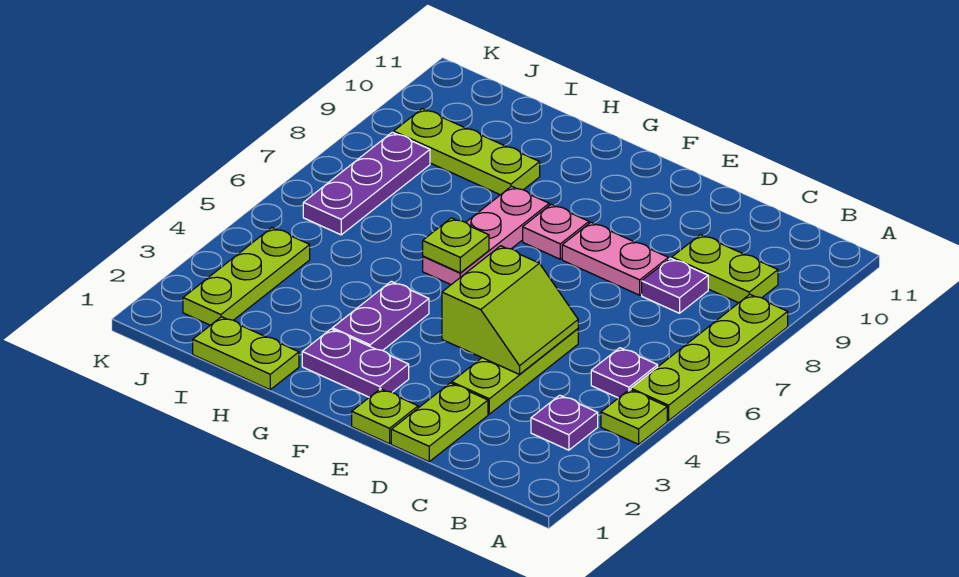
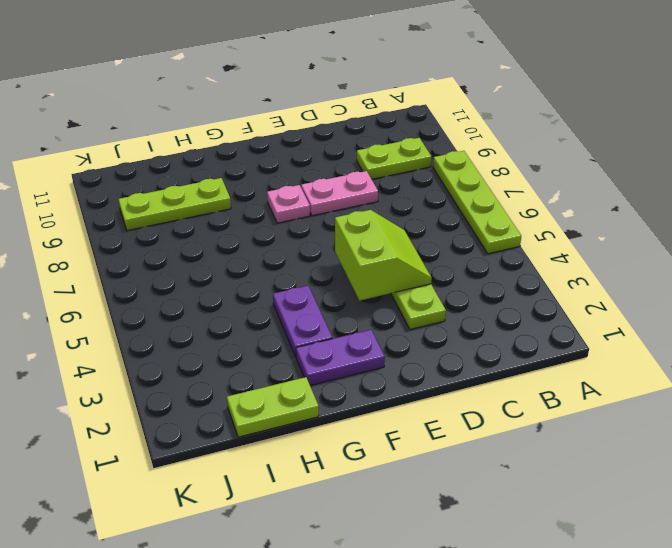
none -> lime 1x1 plate [601,389,667,444]
none -> purple 1x1 plate [531,395,598,450]
none -> purple 1x1 plate [591,348,658,398]

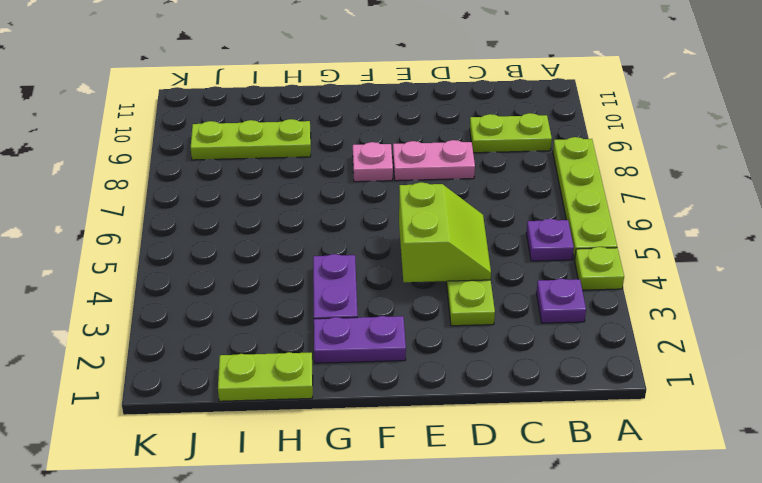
none -> purple 1x1 plate [642,258,708,313]
none -> lime 1x2 plate [391,383,488,462]
none -> lime 1x1 plate [352,389,418,444]

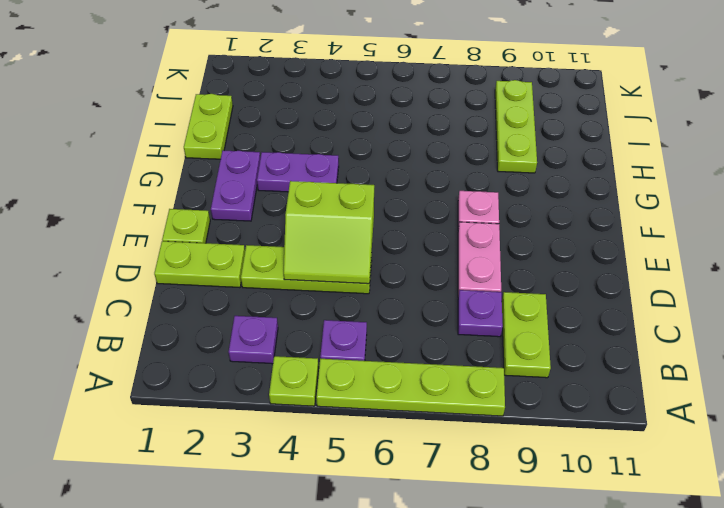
none -> pink 1x3 plate [423,186,549,285]
none -> lime 1x3 plate [183,228,310,325]
none -> purple 1x3 plate [303,132,430,235]

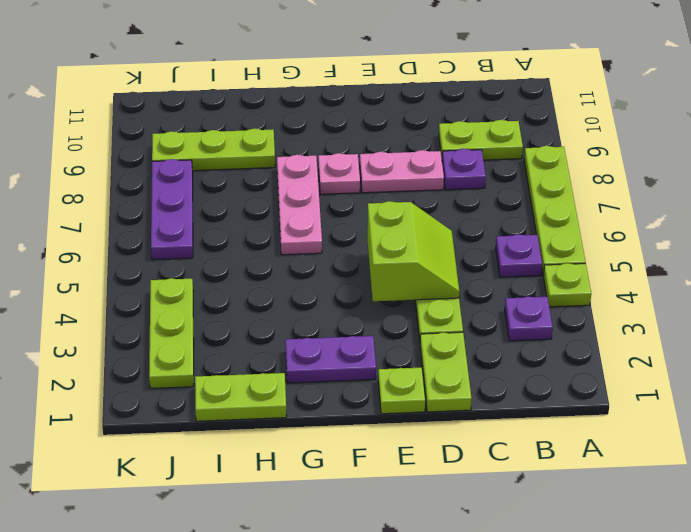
none -> purple 1x2 plate [332,281,429,351]
none -> lime 1x1 plate [423,218,489,273]

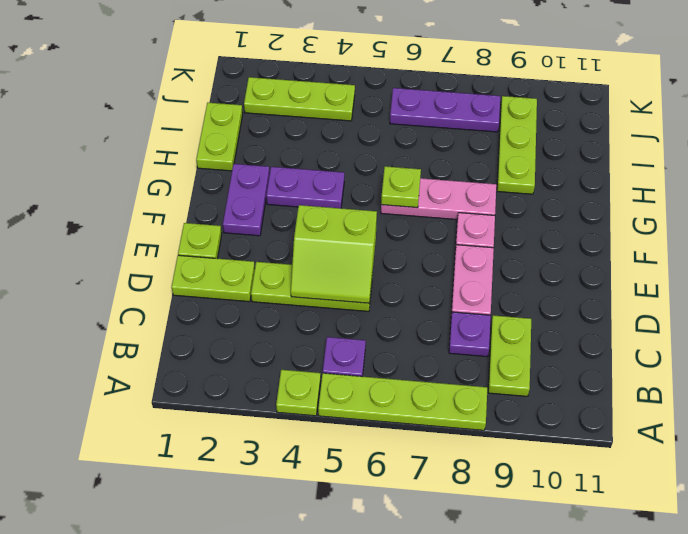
none -> purple 1x1 plate [531,395,598,450]

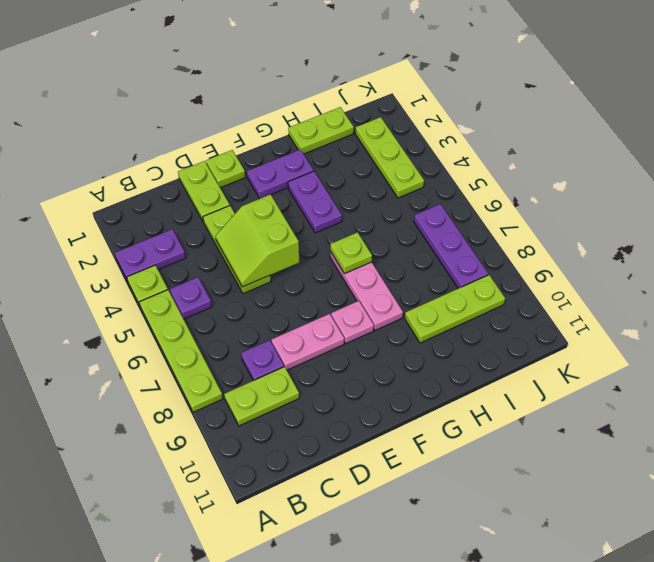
purple 1x2 plate [115,229,186,281] -> purple 1x1 plate [531,395,598,450]

